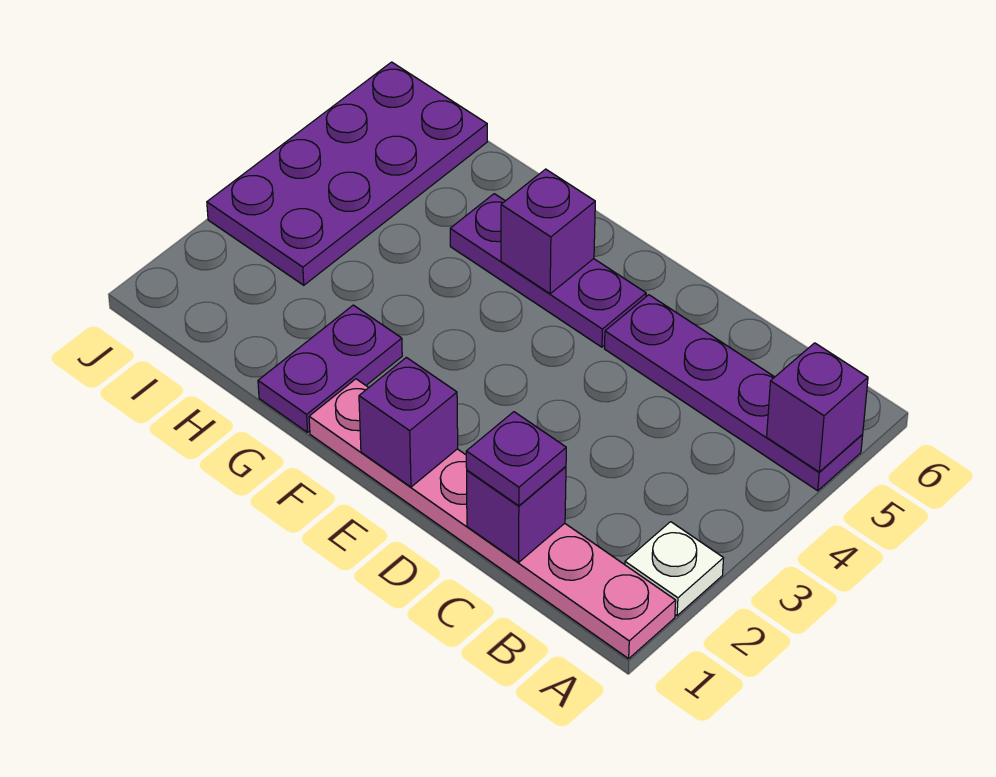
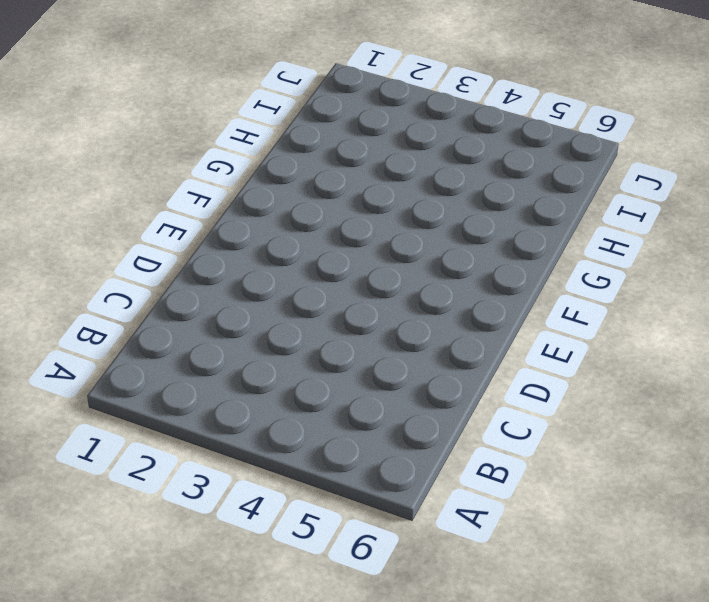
none -> pink 1x6 plate [309,379,676,659]
none -> white 1x1 plate [625,522,724,616]

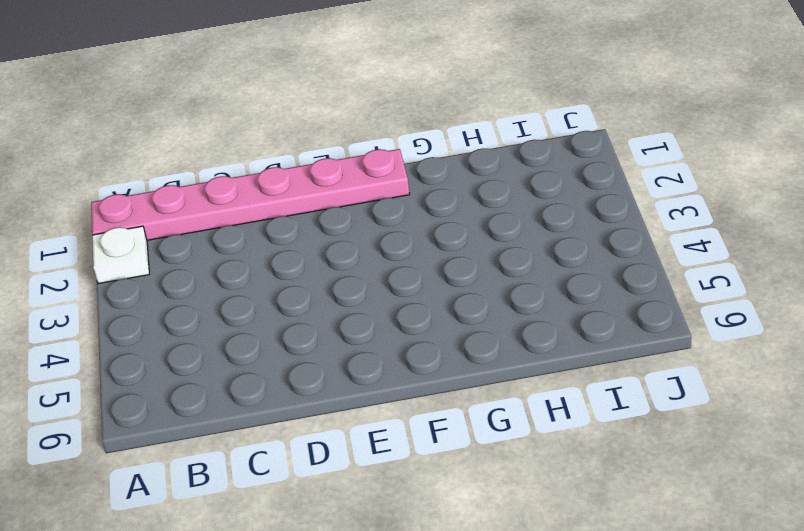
none -> purple 1x4 plate [605,295,863,491]
none -> purple 1x3 plate [450,194,646,347]

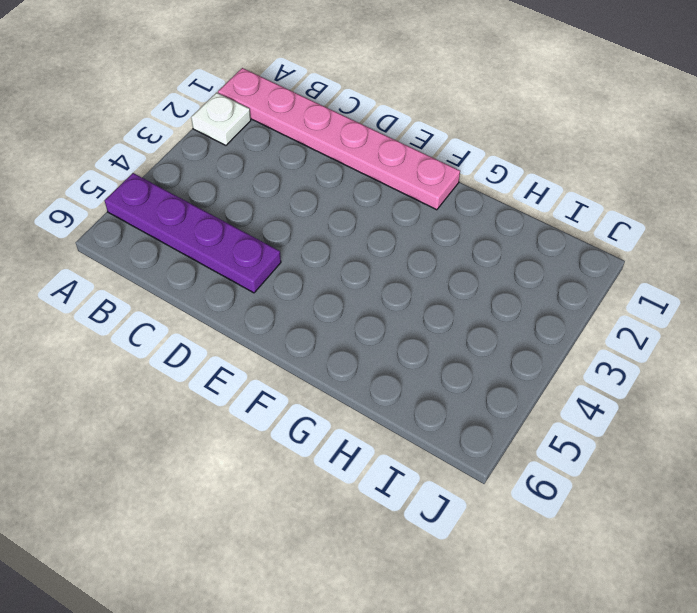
none -> purple 1x3 plate [450,194,646,347]
none -> purple 1x2 plate [258,305,402,432]

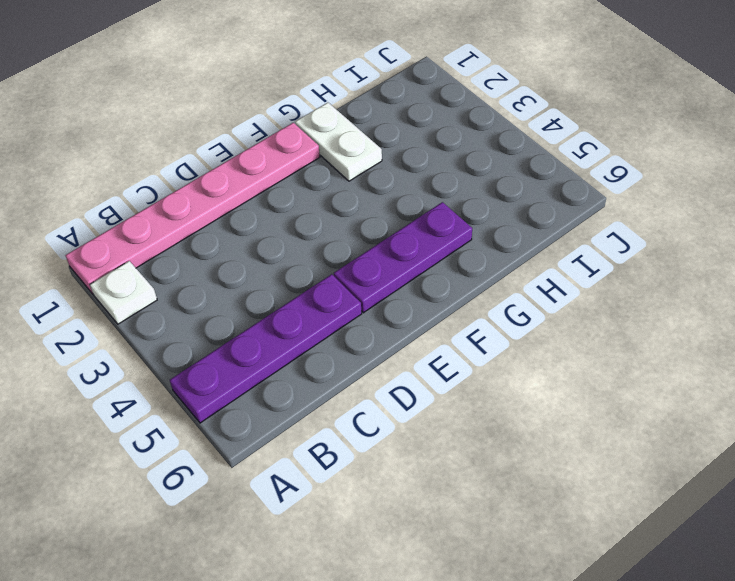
white 1x2 plate [295,103,382,181] -> purple 1x2 plate [258,305,402,432]
none -> purple 2x4 plate [207,62,487,285]
none -> purple 1x1 brick [767,343,868,472]

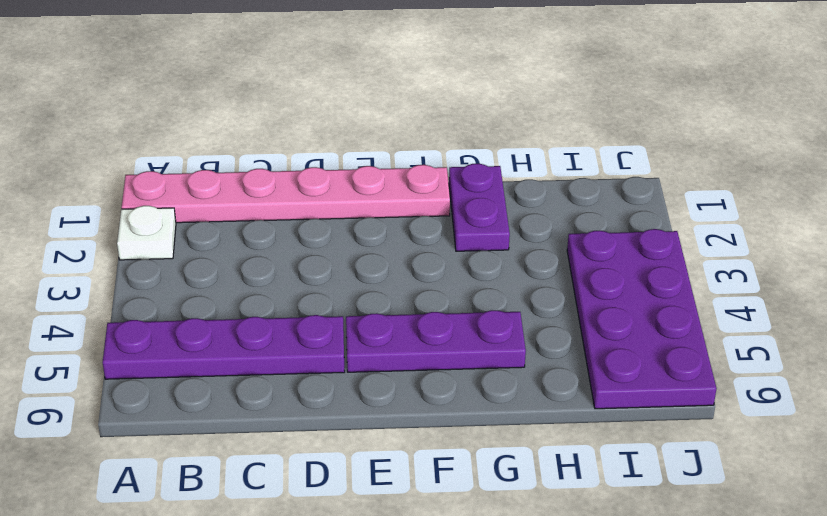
none -> purple 1x1 brick [767,343,868,472]
none -> purple 1x1 brick [467,467,566,562]

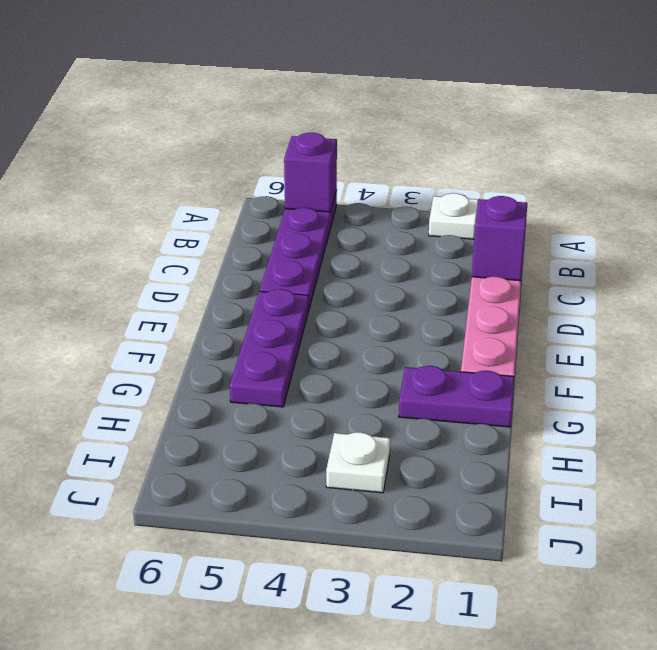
white 1x1 plate [326,432,390,493] -> purple 2x4 plate [207,62,487,285]
none -> purple 1x1 brick [359,357,458,487]
none -> purple 1x1 brick [501,169,595,294]

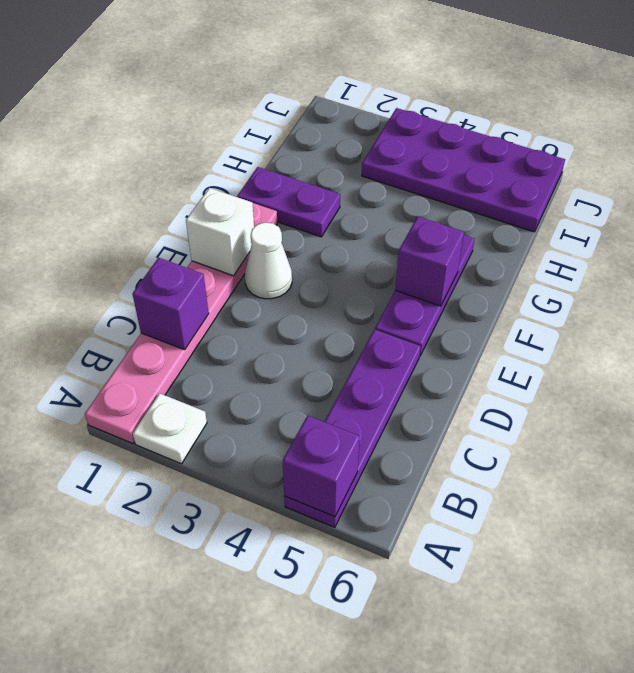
white 1x1 brick [186,188,254,276] -> purple 1x1 brick [359,357,458,487]
white 1x1 cone [245,222,292,299] -> none
none -> purple 1x1 plate [466,412,566,506]

